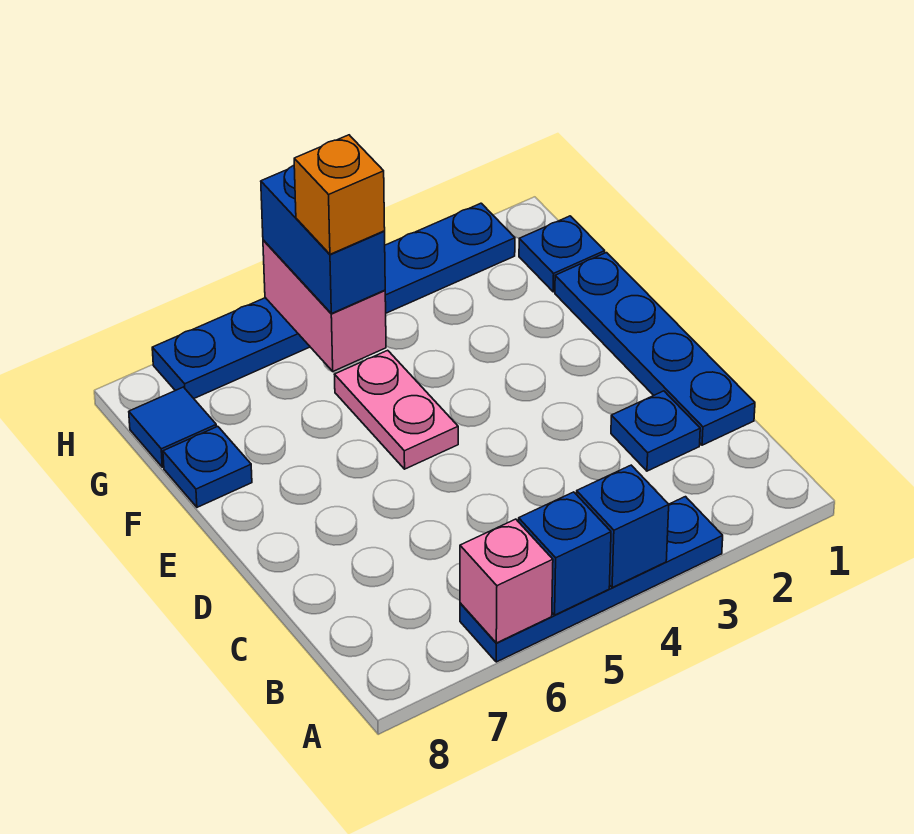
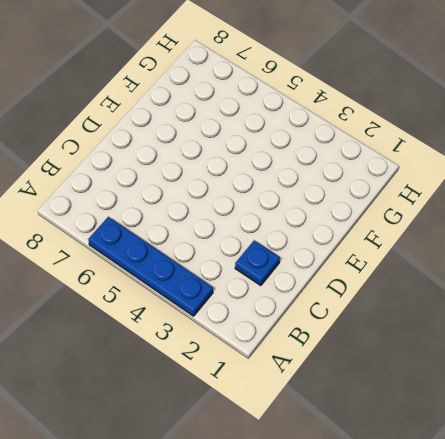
none -> blue 1x4 plate [555,253,755,445]
none -> pink 1x2 plate [335,350,458,469]
none -> blue 1x1 plate [163,426,252,507]

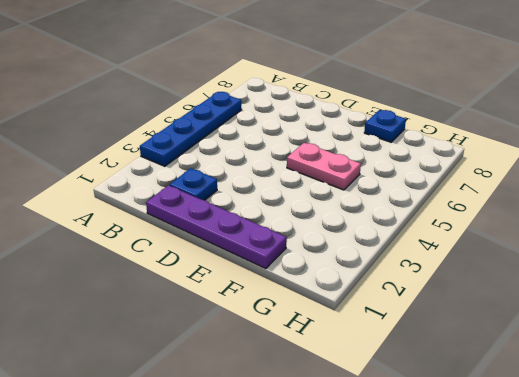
purple 1x4 plate [146,185,287,269] -> blue 1x4 plate [555,253,755,445]
none -> blue 1x1 plate [519,216,605,292]
none -> blue 1x1 tile [129,387,216,467]
none -> blue 1x6 plate [152,203,515,398]

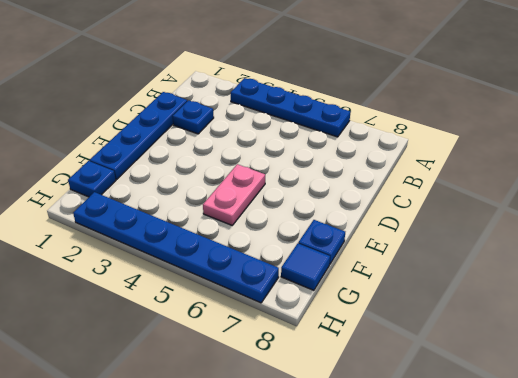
none -> blue 1x1 brick [577,465,669,588]
none -> blue 1x1 brick [519,492,611,615]
none -> pink 1x1 brick [460,519,553,643]

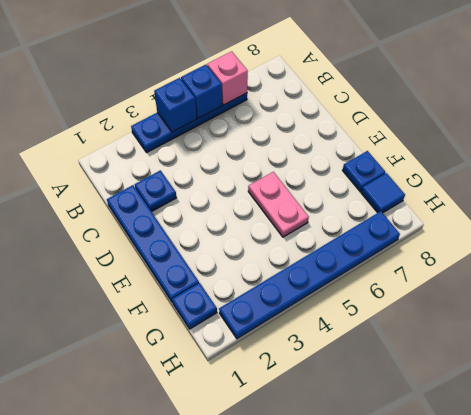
none -> pink 1x2 brick [263,240,386,371]
none -> blue 1x2 brick [261,165,385,314]
none -> orange 1x1 brick [294,135,385,254]

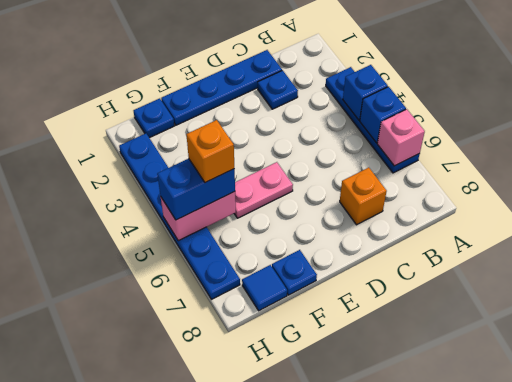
orange 1x1 brick [340,168,387,225] -> none

